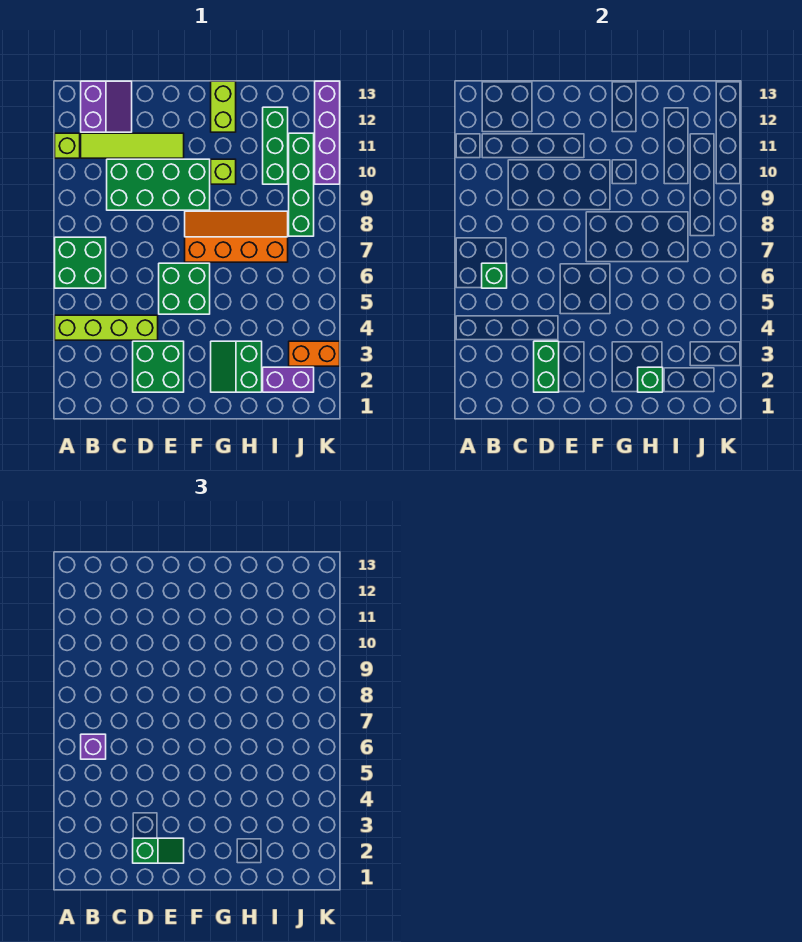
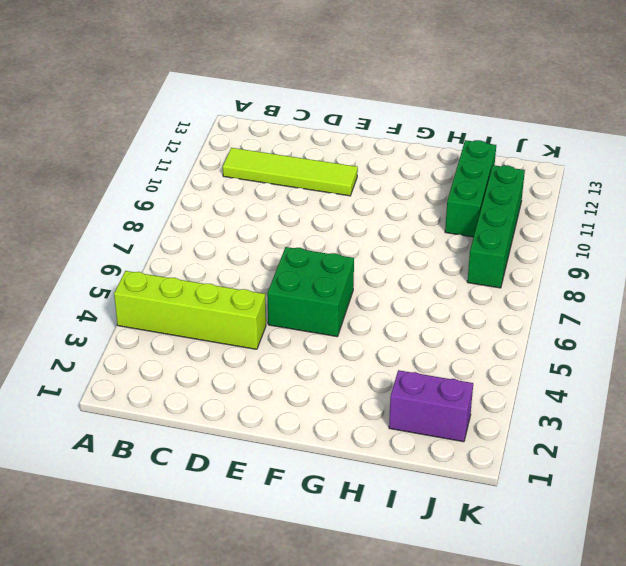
none -> green 2x2 brick [55,237,106,288]
none -> lime 1x1 brick [55,133,80,158]
none -> purple 2x2 slope [81,81,132,132]

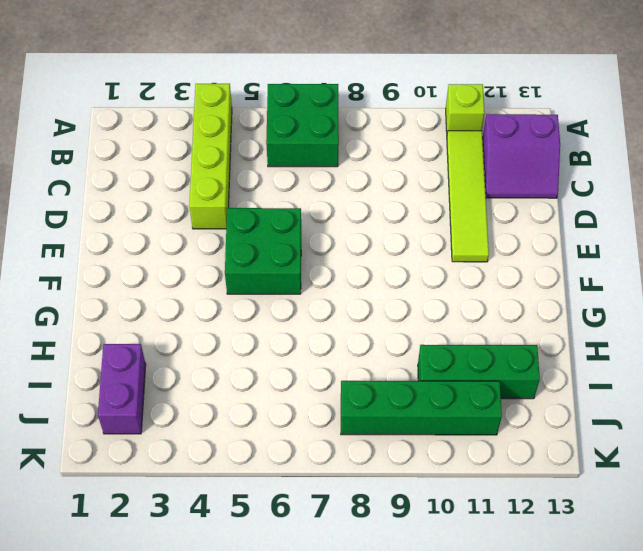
none -> green 2x4 brick [107,159,210,210]
none -> green 2x2 brick [133,341,184,392]
none -> orange 2x4 slope [185,211,288,262]

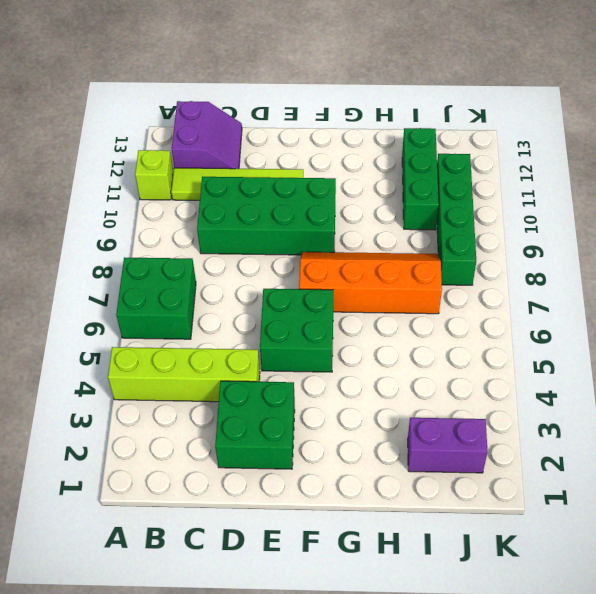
none -> green 2x2 slope [211,341,262,392]
none -> lime 1x1 brick [211,159,236,184]
none -> lime 1x2 brick [211,81,236,132]

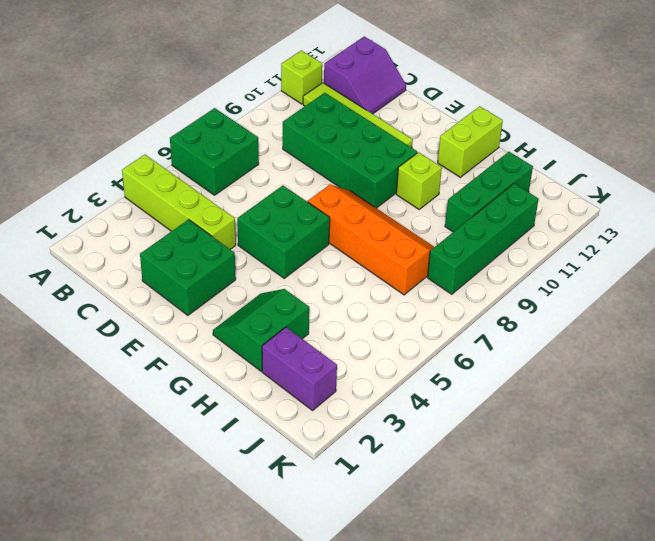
none -> orange 1x2 brick [289,341,340,366]
none -> purple 1x4 brick [315,81,340,184]
none -> green 1x1 brick [482,263,507,288]

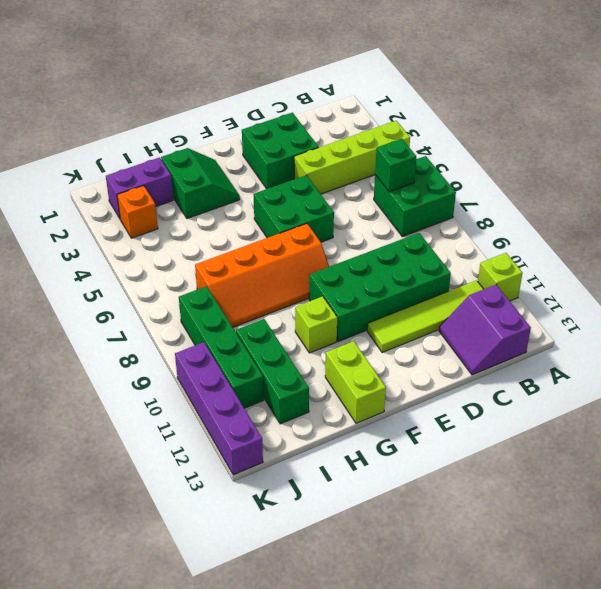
orange 1x1 brick [117,185,158,238] -> orange 1x2 brick [289,341,340,366]
none -> green 1x2 brick [534,341,559,392]
none -> green 1x1 brick [638,367,663,392]
none -> purple 1x1 brick [81,734,106,759]

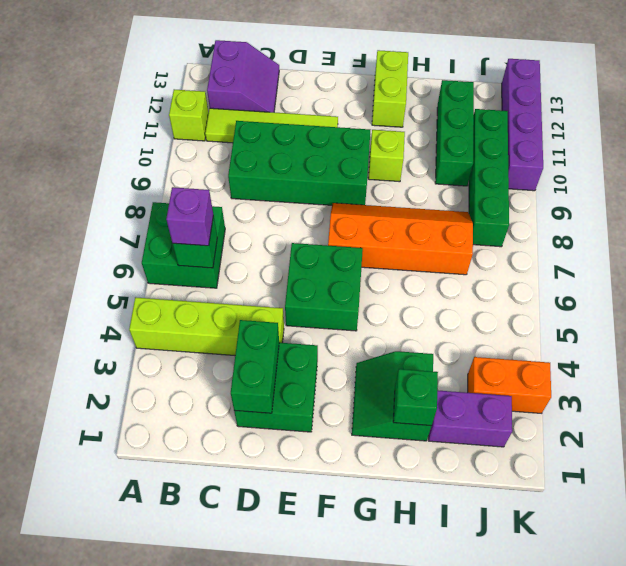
none -> green 1x2 slope [133,838,184,863]

